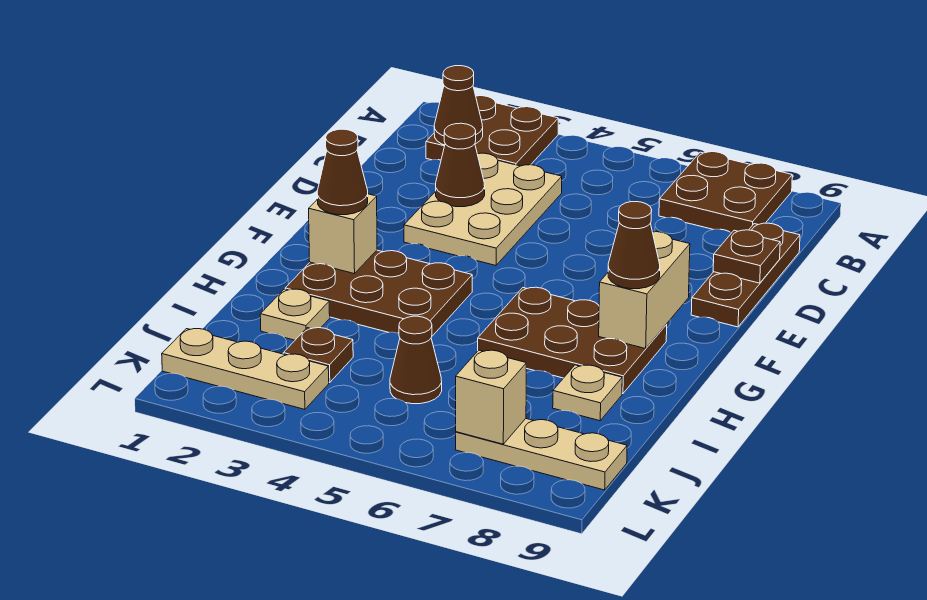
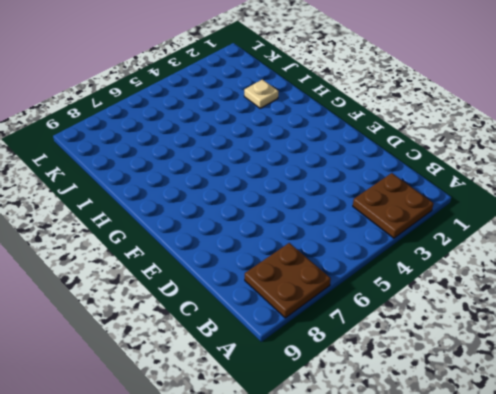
none -> tan 2x3 plate [404,153,562,265]
none -> brown 1x3 plate [691,223,800,327]
none -> brown 2x3 plate [285,250,472,336]

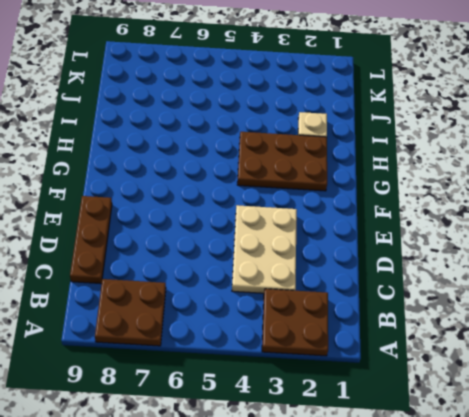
none -> brown 2x3 plate [478,287,667,394]
none -> tan 1x1 plate [553,365,622,421]
none -> brown 1x1 plate [283,328,353,382]

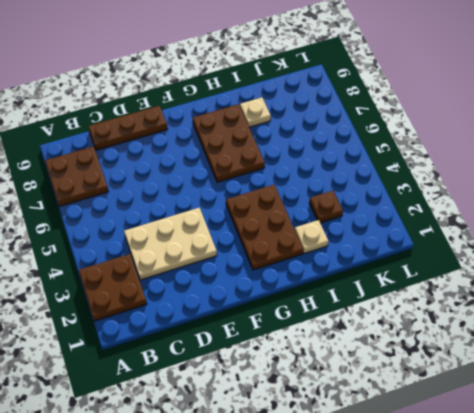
none -> brown 1x1 cone [390,316,442,404]
none -> tan 1x3 plate [162,329,329,409]
none -> tan 1x3 plate [456,419,627,490]

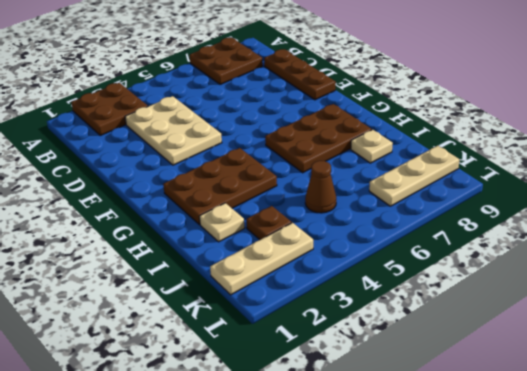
none -> brown 1x1 cone [434,66,483,145]
none -> brown 1x1 cone [436,123,485,207]
none -> brown 1x1 plate [713,230,780,283]

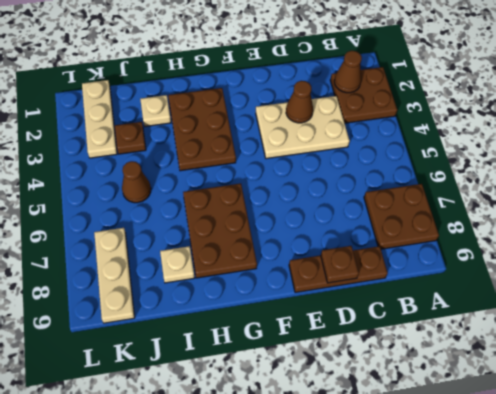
none -> tan 1x2 brick [599,232,690,349]
none -> tan 1x1 brick [309,194,377,274]
none -> tan 1x1 brick [456,350,526,444]

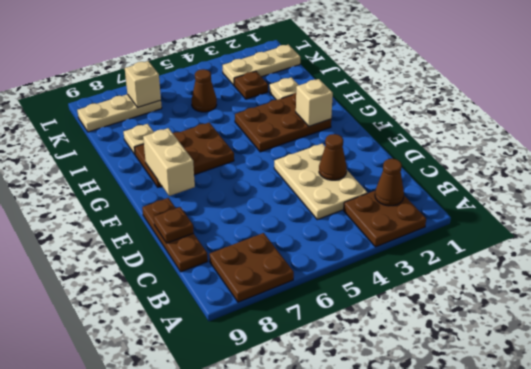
none -> brown 1x1 cone [317,129,368,215]
none -> brown 1x1 cone [608,202,660,289]

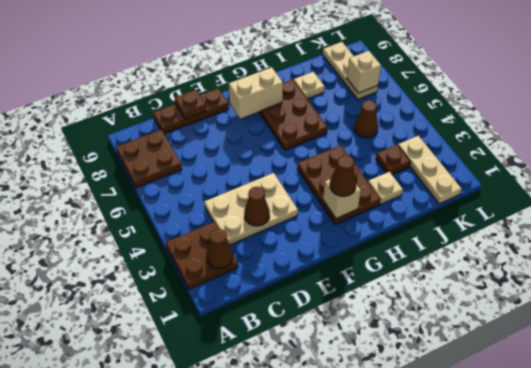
none -> brown 1x1 cone [608,202,660,289]

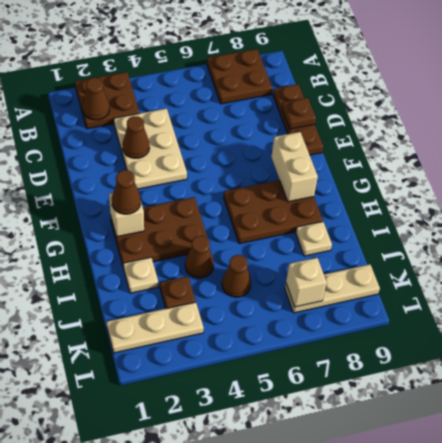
brown 1x1 cone [185,236,214,278] -> brown 1x1 cone moved to [608,202,660,289]

